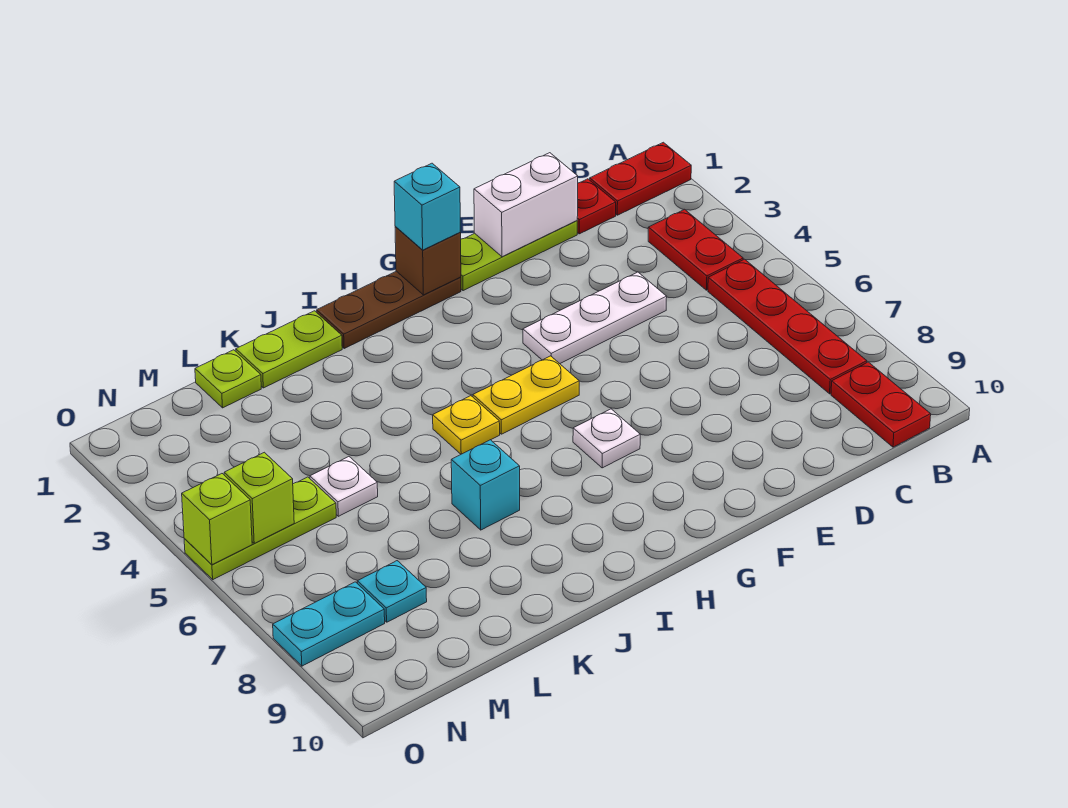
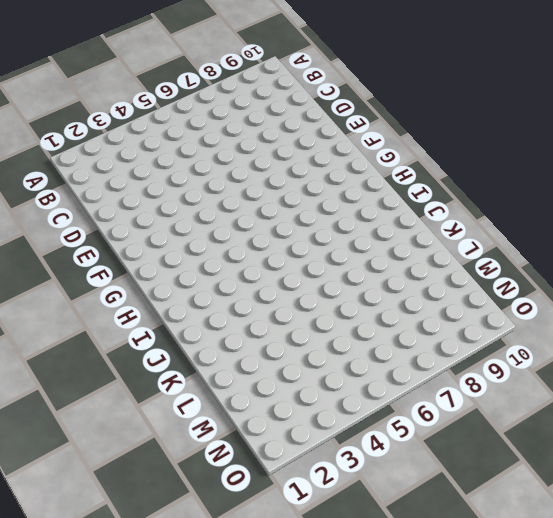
none -> red 1x2 plate [590,142,691,215]
none -> red 1x2 plate [648,209,743,290]
none -> red 1x4 plate [708,259,867,394]

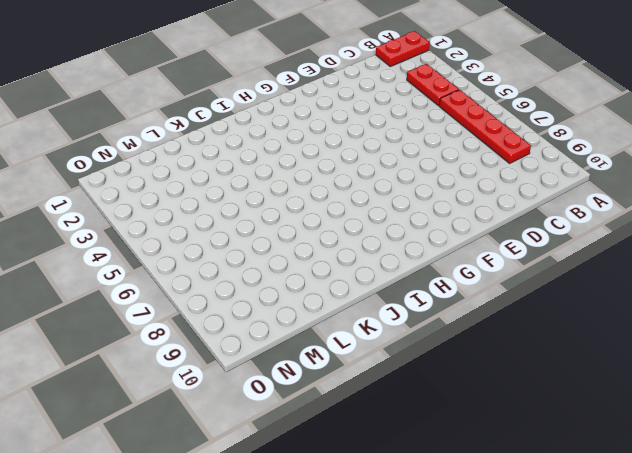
none -> red 1x2 plate [831,362,931,447]
none -> red 1x1 plate [577,179,616,234]
none -> lime 1x3 plate [461,221,577,291]

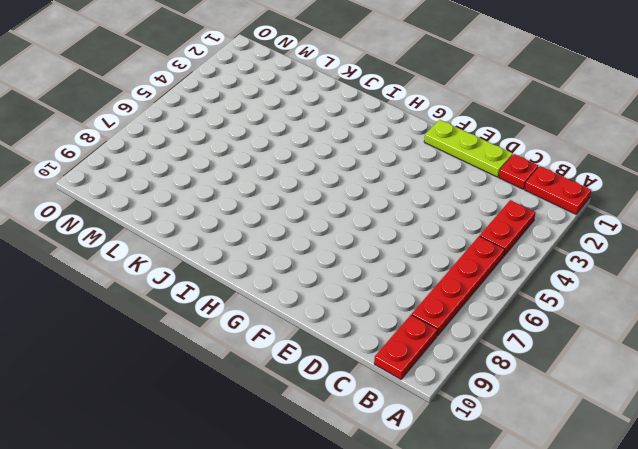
none -> white 1x3 plate [523,272,667,364]
none -> brown 1x3 plate [317,271,461,348]
none -> yellow 1x2 plate [473,356,579,434]

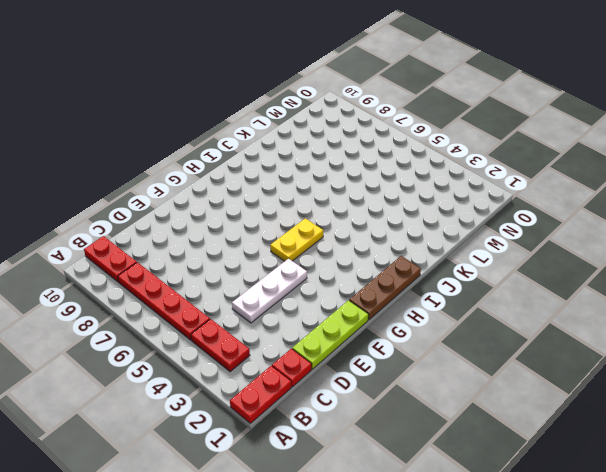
none -> white 1x1 plate [573,409,640,468]
none -> yellow 1x1 plate [433,396,500,454]
none -> lime 1x2 plate [236,311,342,388]

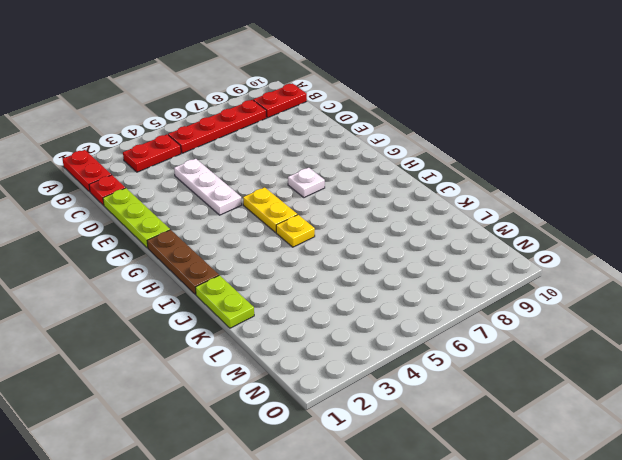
none -> cyan 1x1 brick [451,440,520,530]
none -> lime 1x1 plate [195,350,261,408]
none -> white 1x1 plate [310,457,378,516]

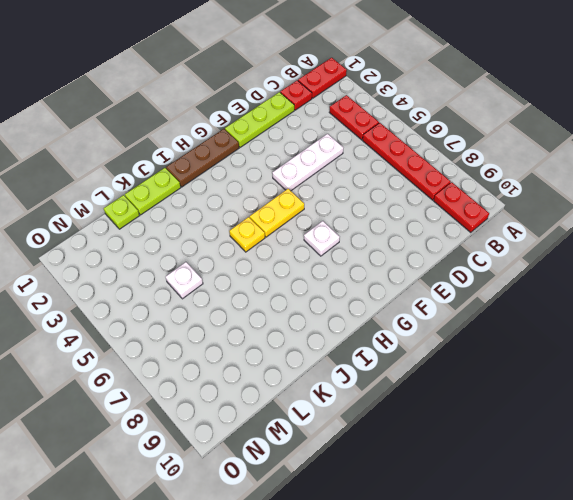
none -> cyan 1x1 brick [451,440,520,530]
none -> lime 1x3 plate [184,477,336,579]
none -> cyan 1x1 plate [357,561,427,622]

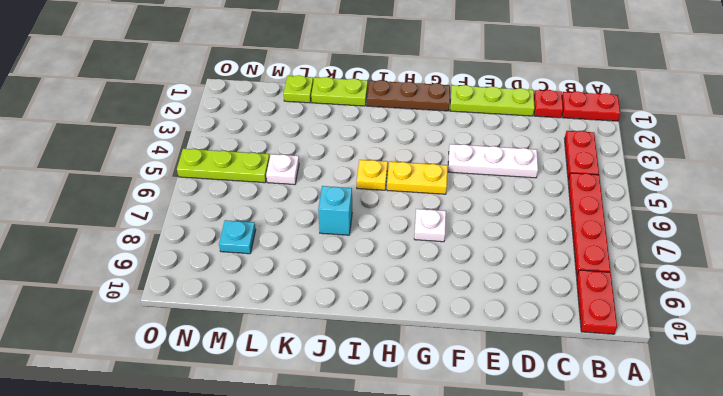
none -> cyan 1x2 plate [273,582,385,666]
none -> white 1x2 brick [474,153,578,257]
none -> brown 1x1 brick [395,226,461,295]

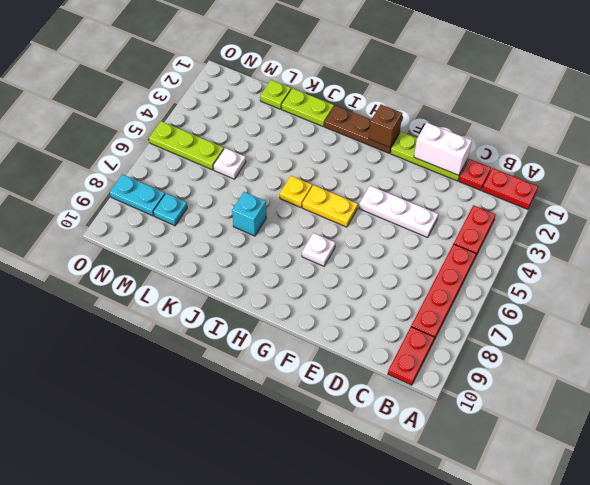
none -> lime 1x1 brick [224,452,294,544]
none -> lime 1x1 brick [182,474,252,565]
none -> cyan 1x1 brick [394,163,460,250]

